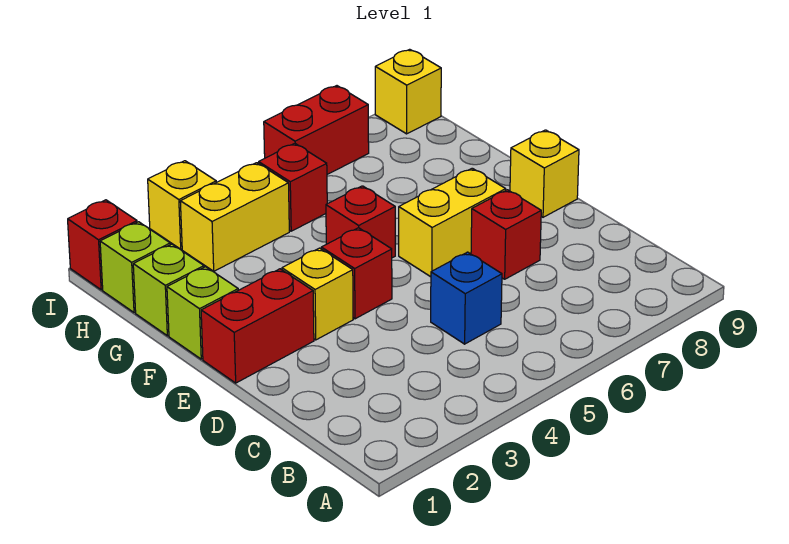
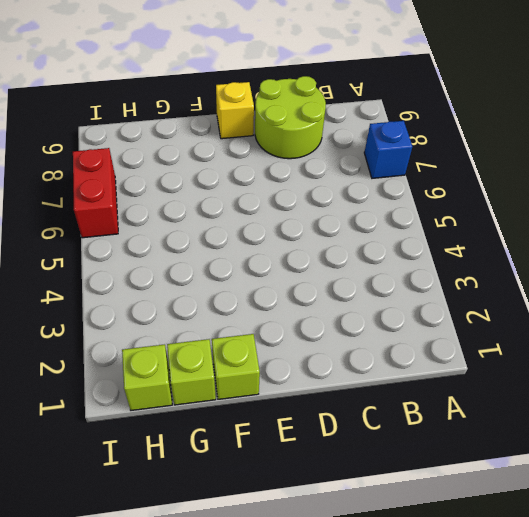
blue 1x1 brick [364,121,412,178] -> blue 1x1 brick moved to [431,252,502,344]
lime 2x2 round brick [255,76,326,159] -> none
none -> red 1x1 brick [471,190,541,279]
none -> red 1x2 brick [201,269,314,383]
none -> yellow 1x1 brick [282,248,353,340]

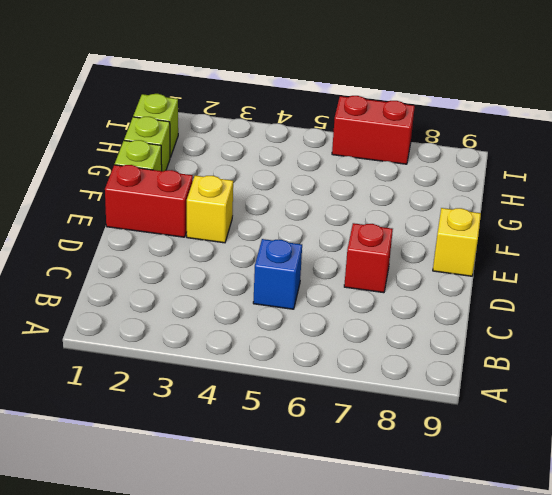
none -> red 1x1 brick [321,228,392,319]
none -> yellow 1x2 brick [399,168,506,277]
none -> red 1x1 brick [326,186,395,258]

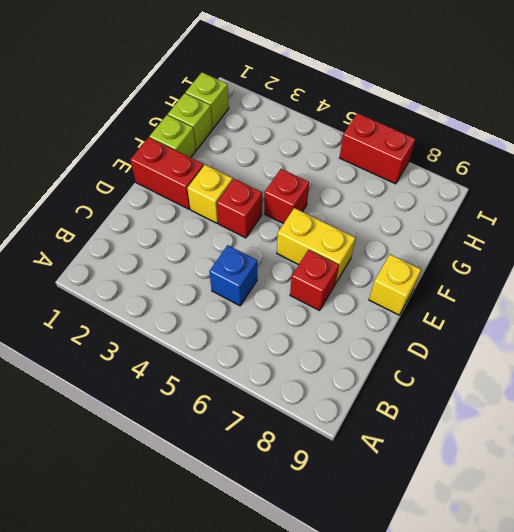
none -> yellow 1x2 brick [180,163,289,271]
none -> red 1x1 brick [259,143,327,231]
none -> red 1x1 brick [68,200,137,290]

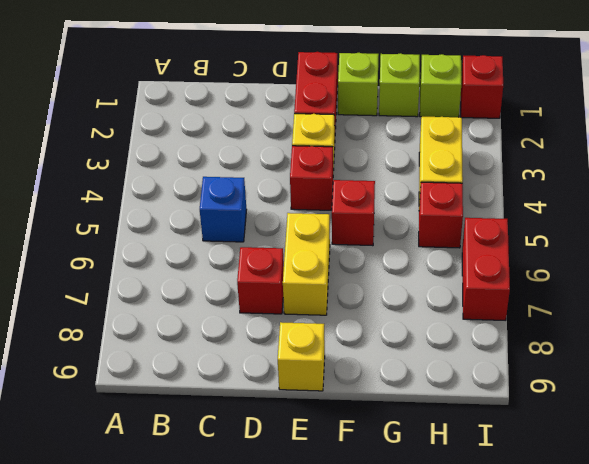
none -> yellow 1x1 brick [148,161,216,249]
none -> yellow 1x1 brick [375,49,441,134]

